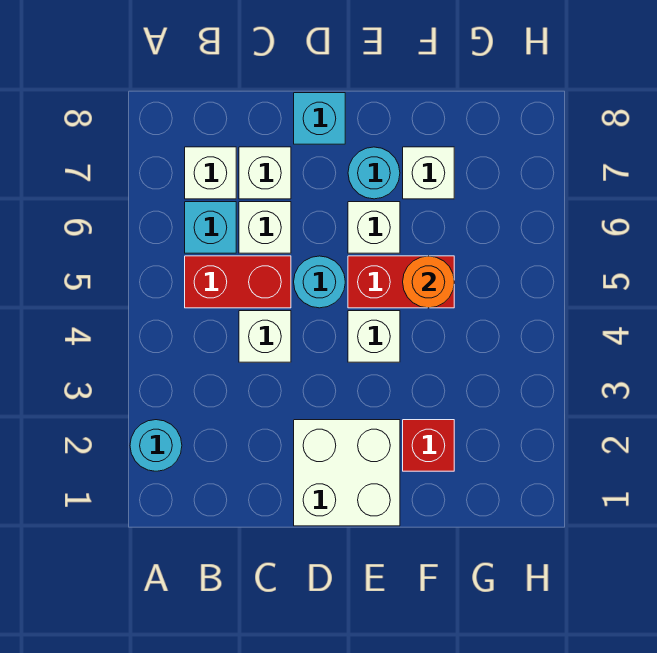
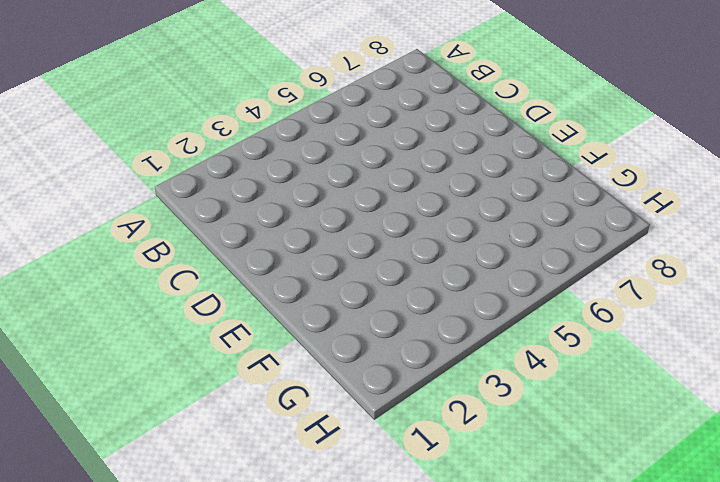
none -> cyan 1x1 round brick [130,420,182,471]
none -> red 1x2 brick [185,256,291,308]
none -> cyan 1x1 brick [185,202,236,253]

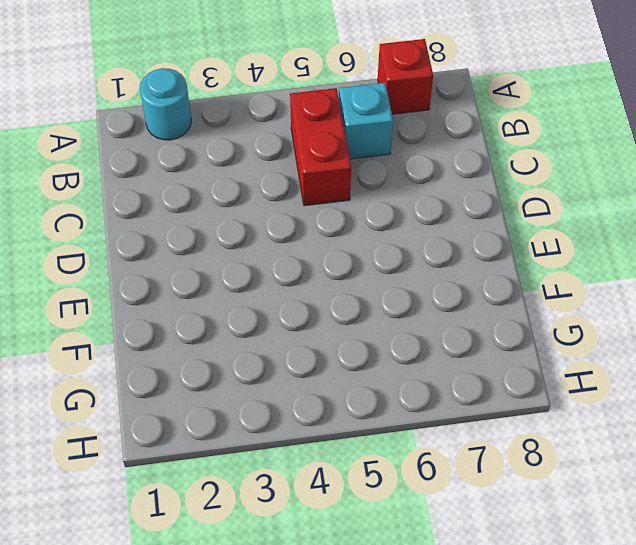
red 1x1 brick [378,39,433,114] -> red 1x1 brick moved to [403,420,454,471]
none -> white 1x1 brick [185,147,236,199]
none -> white 1x1 brick [239,311,291,362]
none -> white 1x1 brick [239,202,291,253]

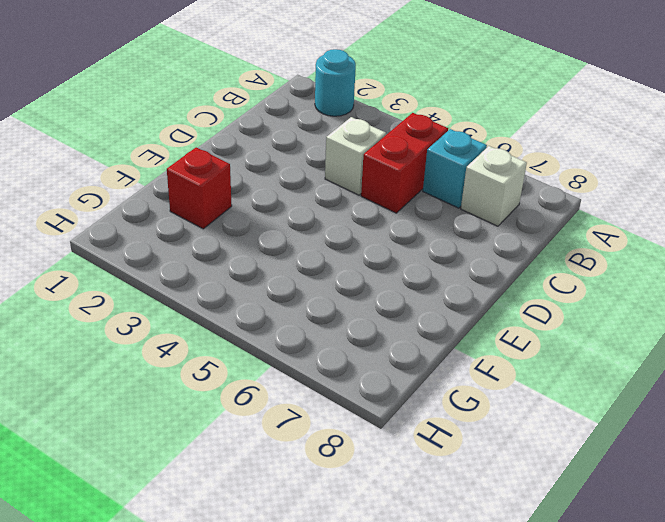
none -> white 1x1 brick [239,202,291,253]
none -> white 1x1 brick [239,147,291,199]
none -> white 2x2 brick [294,420,400,526]

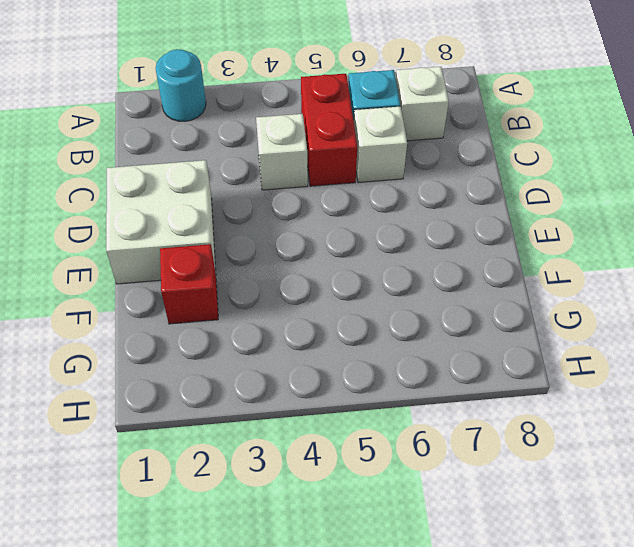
none -> white 1x1 brick [239,147,291,199]
none -> cyan 1x1 round brick [294,256,345,308]
none -> cyan 1x1 brick [294,93,345,144]

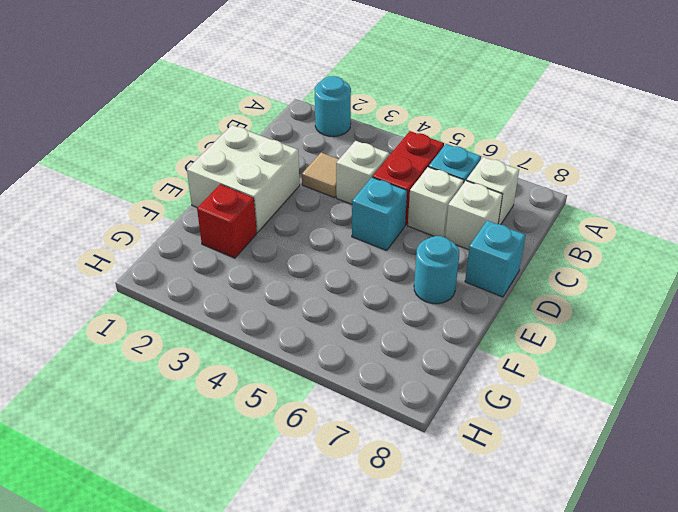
tan 1x1 tile [302,153,339,198] -> none
cyan 1x1 brick [352,177,407,251] -> cyan 1x1 round brick [294,256,345,308]
none -> white 1x1 brick [348,311,400,362]
none -> red 1x2 brick [348,256,454,308]
none -> white 1x1 brick [348,202,400,253]

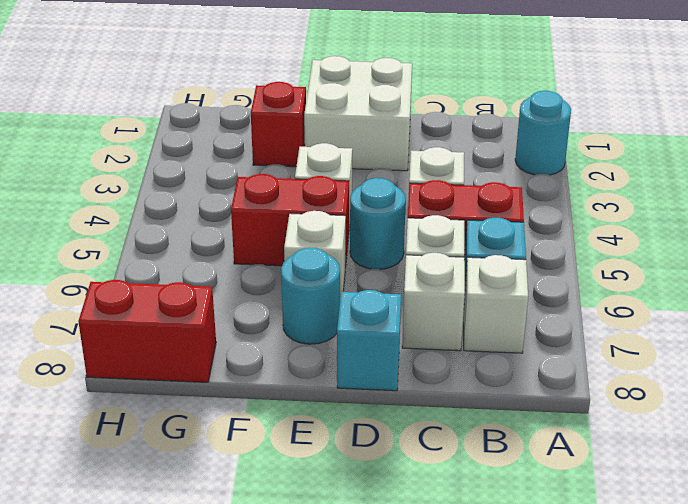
red 1x2 brick [78,280,216,382] -> none
none -> white 1x1 brick [403,147,454,199]
none -> orange 1x1 round brick [403,256,454,308]

